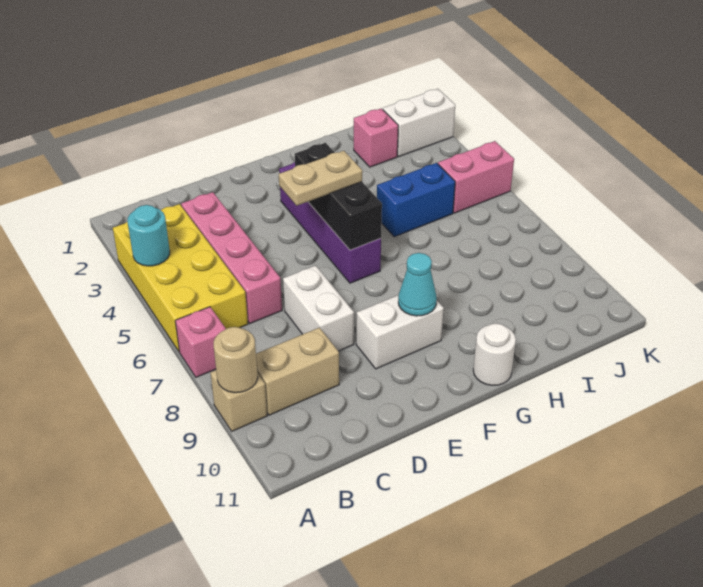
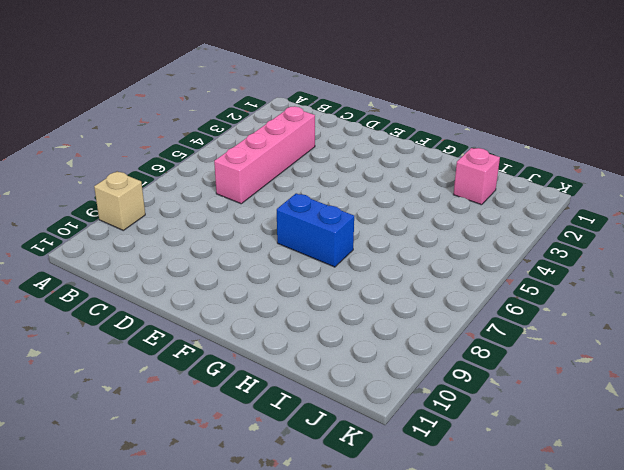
blue 1x2 brick [277,193,354,267] -> blue 1x2 brick moved to [377,163,455,237]
none -> yellow 2x4 brick [113,204,248,352]
none -> pink 1x1 brick [175,307,226,377]
none -> tan 1x2 brick [256,328,339,415]

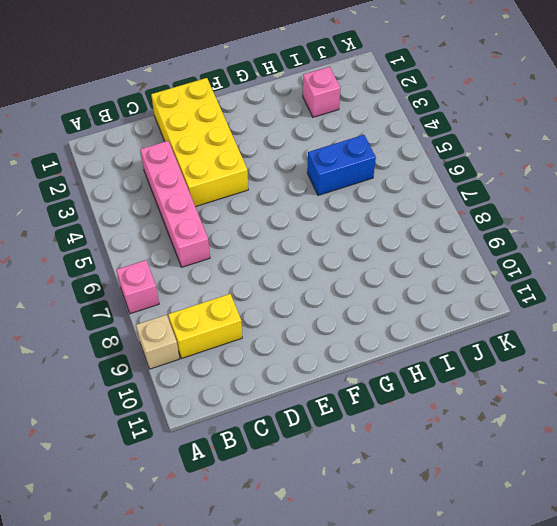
yellow 1x2 brick [168,294,242,359] -> tan 1x2 brick [256,328,339,415]
yellow 2x4 brick [151,78,248,207] -> yellow 2x4 brick moved to [113,204,248,352]
none -> white 1x2 brick [283,266,354,351]
none -> white 1x2 brick [356,295,444,369]
none -> purple 1x4 brick [279,162,381,283]

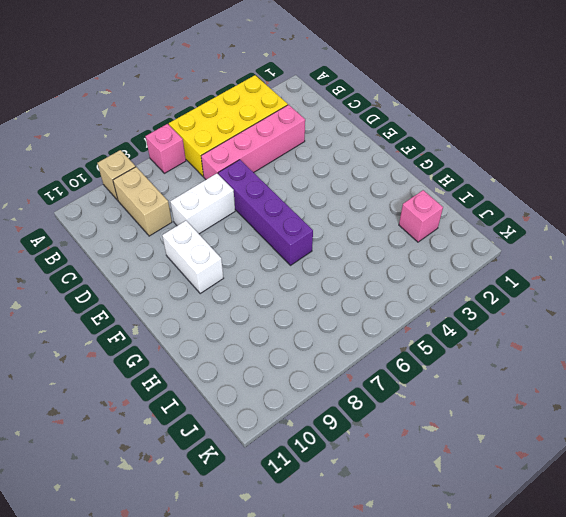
purple 1x4 brick [218,160,313,265] -> purple 1x4 brick turned to [279,162,381,283]
none -> white 1x1 round brick [473,323,516,385]
none -> blue 1x2 brick [377,163,455,237]
none -> white 1x2 brick [383,89,455,156]

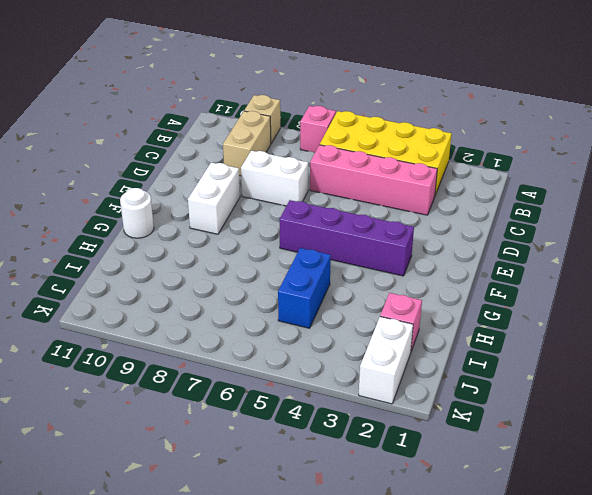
none -> pink 1x2 brick [438,141,514,213]
none -> cyan 1x1 round brick [127,205,170,266]
none -> tan 1x1 round brick [214,327,258,393]

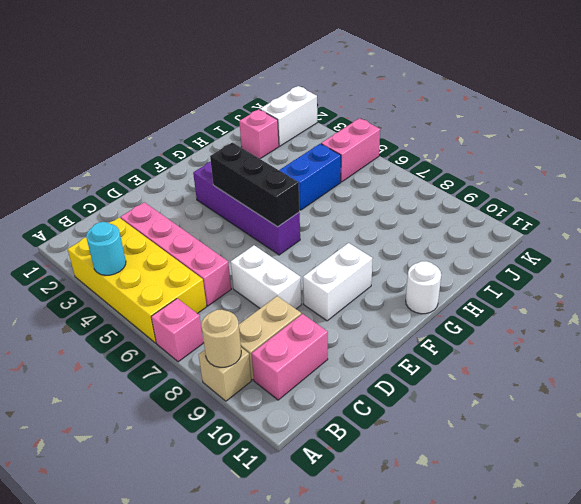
pink 1x2 brick [251,314,328,400] -> none
none -> cyan 1x1 cone [398,253,437,316]
none -> tan 1x2 plate [279,151,362,206]

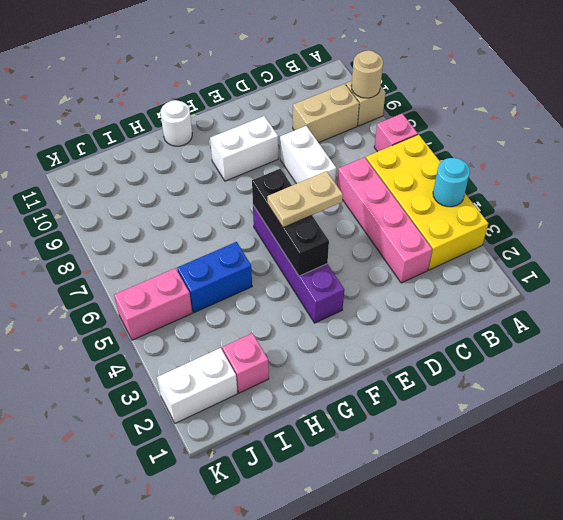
none -> cyan 1x1 cone [398,253,437,316]

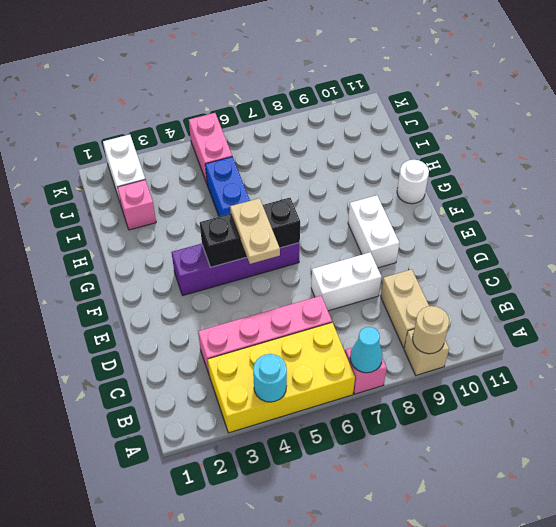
cyan 1x1 cone [350,327,383,373] -> cyan 1x1 cone moved to [398,253,437,316]

